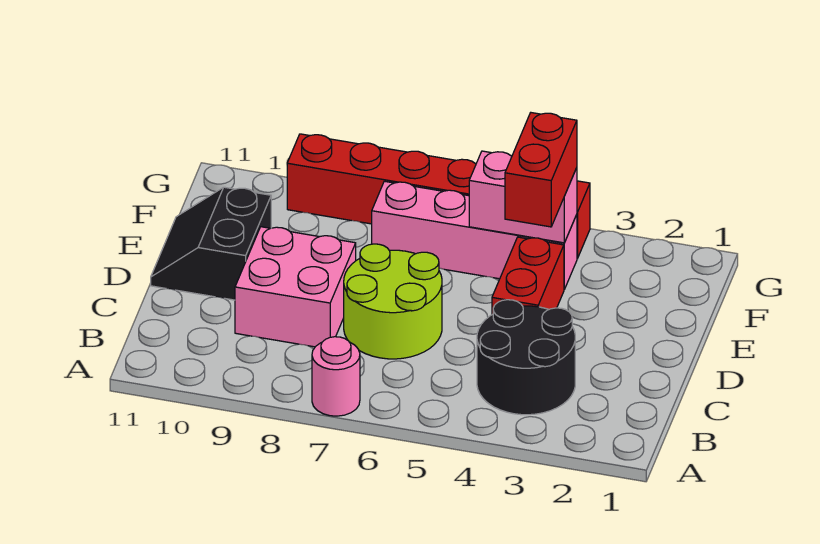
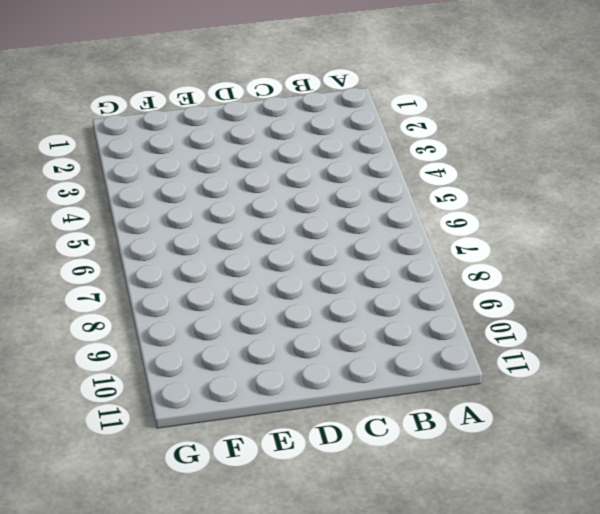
none -> pink 1x1 round brick [312,337,360,416]
none -> black 2x2 round brick [477,300,575,415]

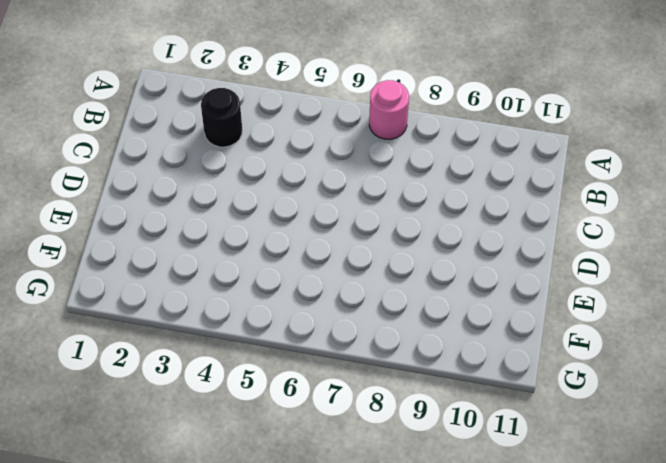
black 1x1 round brick [201,88,242,147] -> black 2x2 round brick [477,300,575,415]
none -> lime 2x2 round brick [344,244,442,359]
none -> pink 2x2 brick [235,227,356,347]

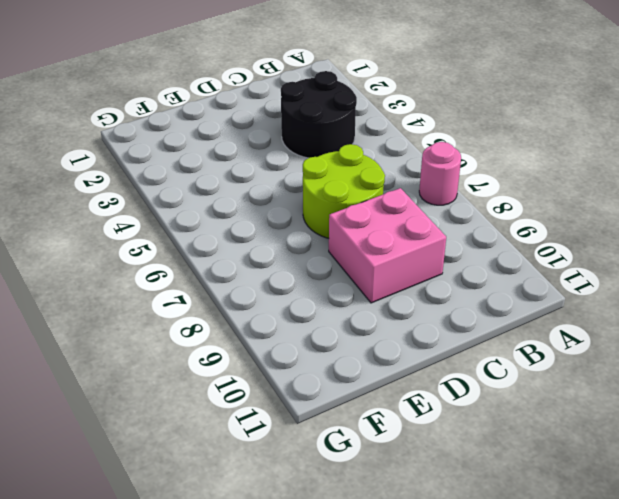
none -> red 1x2 brick [492,237,564,314]
none -> black 2x2 slope [151,187,271,300]

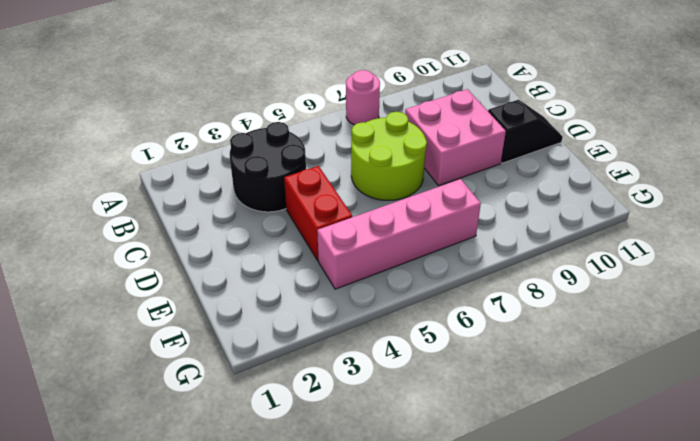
black 1x2 slope [488,100,563,163] -> black 2x2 slope [151,187,271,300]
none -> red 1x6 brick [287,134,590,259]
none -> pink 1x2 brick [469,151,577,243]

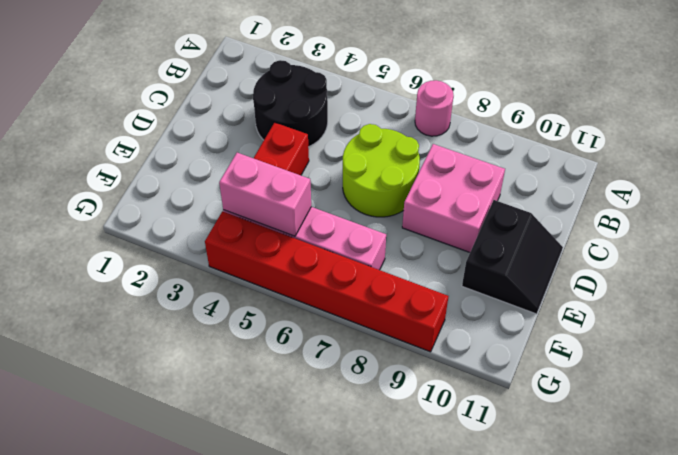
none -> red 1x2 brick [505,113,577,227]

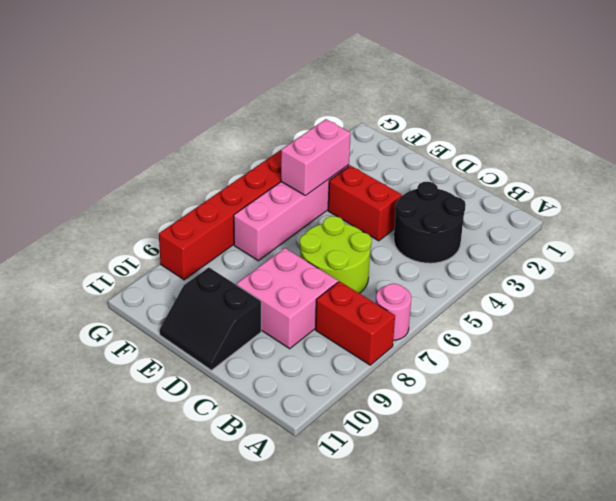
red 1x2 brick [315,281,395,365] -> red 1x2 brick moved to [505,113,577,227]

